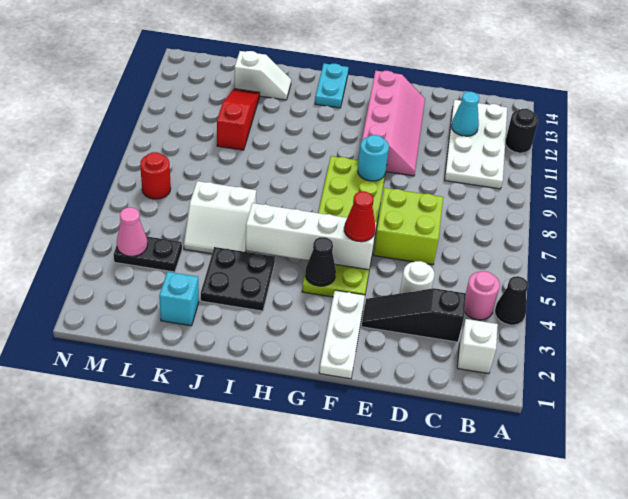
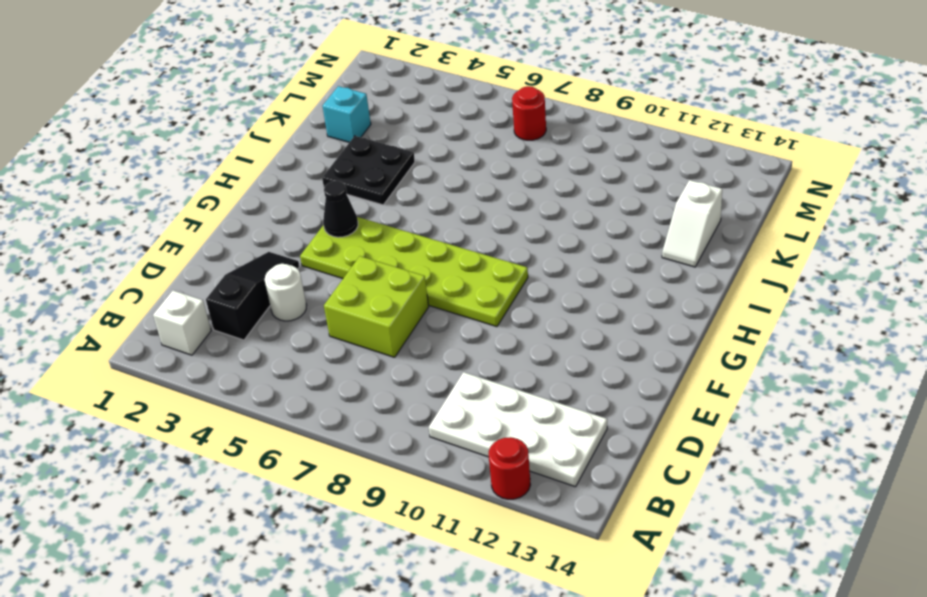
red 1x1 round brick [489,437,530,499] -> black 1x1 round brick [505,109,538,153]
none -> black 1x1 cone [495,276,528,325]
none -> pink 1x1 round brick [465,271,500,320]
none -> pink 2x4 slope [362,71,425,176]

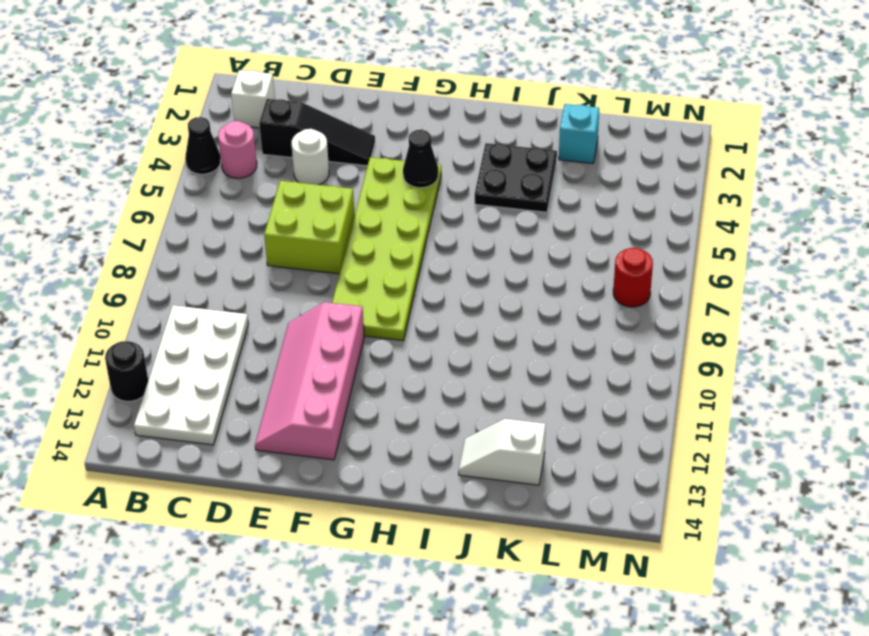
none -> white 1x3 plate [319,290,365,379]
none -> cyan 1x2 plate [315,63,349,108]
none -> white 2x2 slope [184,181,256,254]

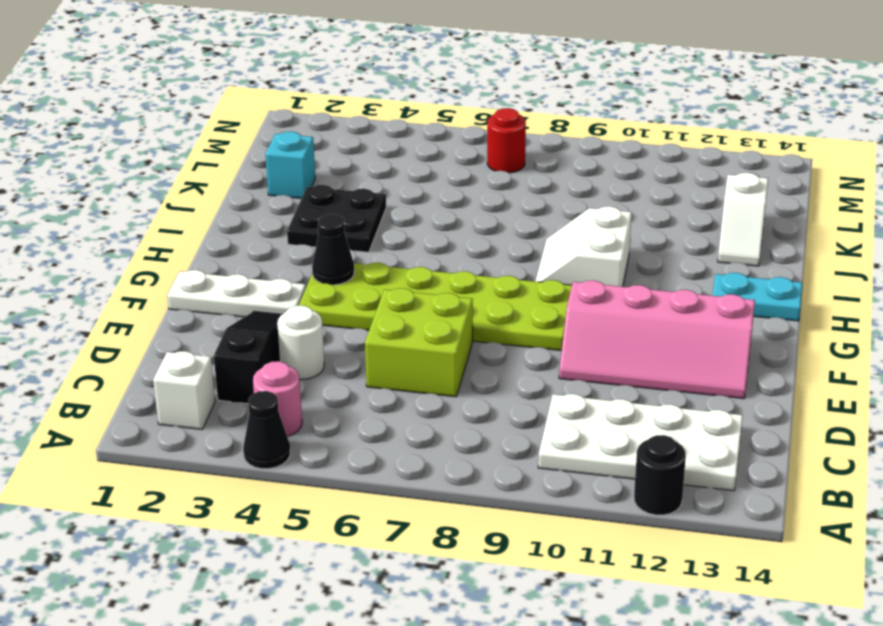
white 2x2 slope [535,206,632,287] -> white 2x2 slope moved to [184,181,256,254]
none -> red 1x3 slope [217,89,260,150]
none -> black 1x2 plate [113,236,182,272]
none -> cyan 1x1 cone [451,92,479,136]

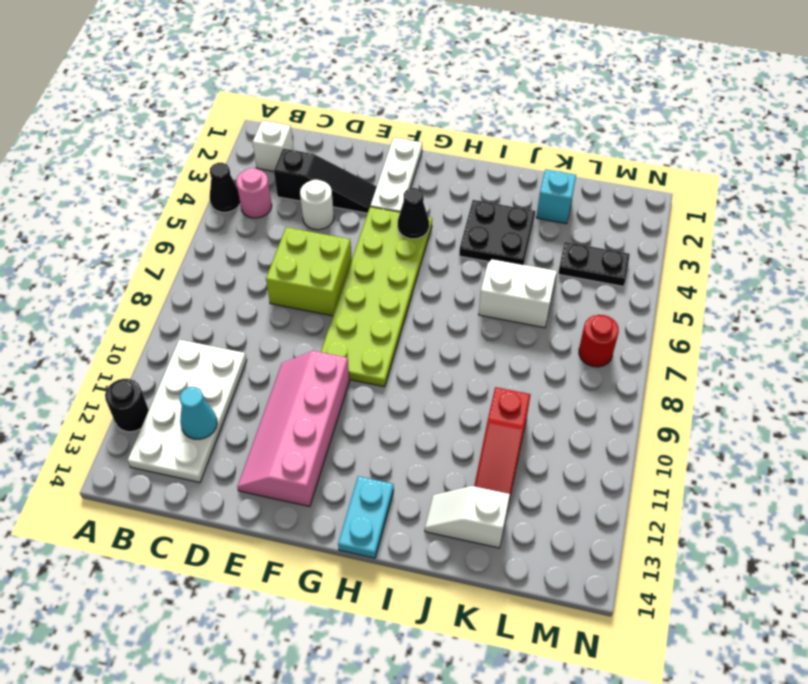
none -> white 1x4 brick [246,203,376,270]
none -> cyan 1x1 round brick [358,135,389,181]
none -> pink 1x1 cone [117,207,147,256]

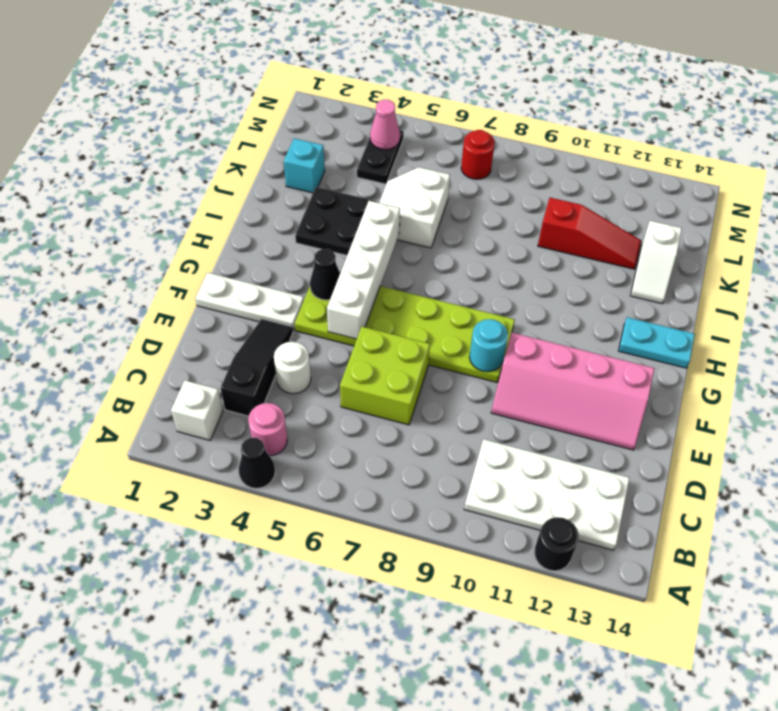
none -> cyan 1x1 cone [451,92,479,136]
none -> red 1x1 cone [344,191,375,242]

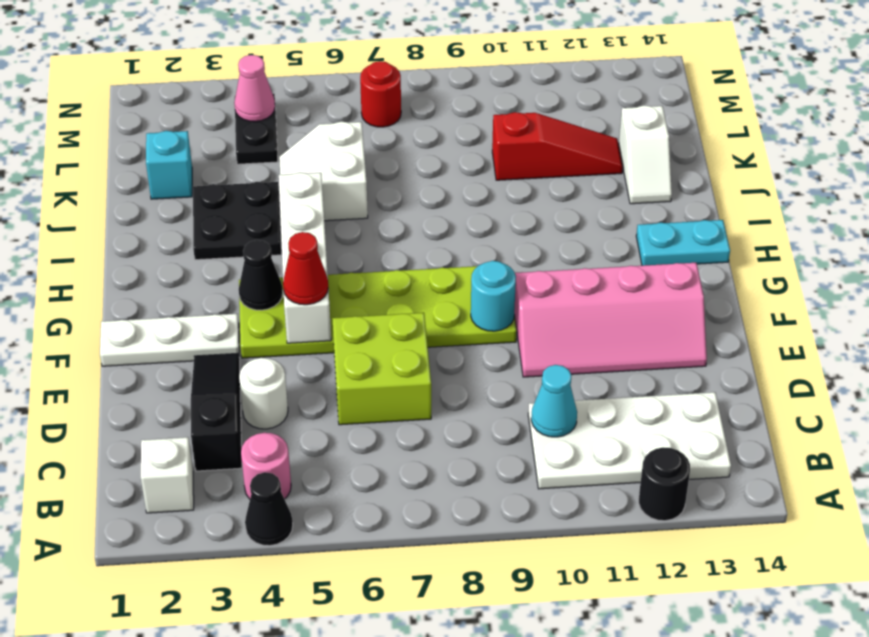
cyan 1x1 cone [531,365,577,437] -> cyan 1x1 cone moved to [451,92,479,136]

